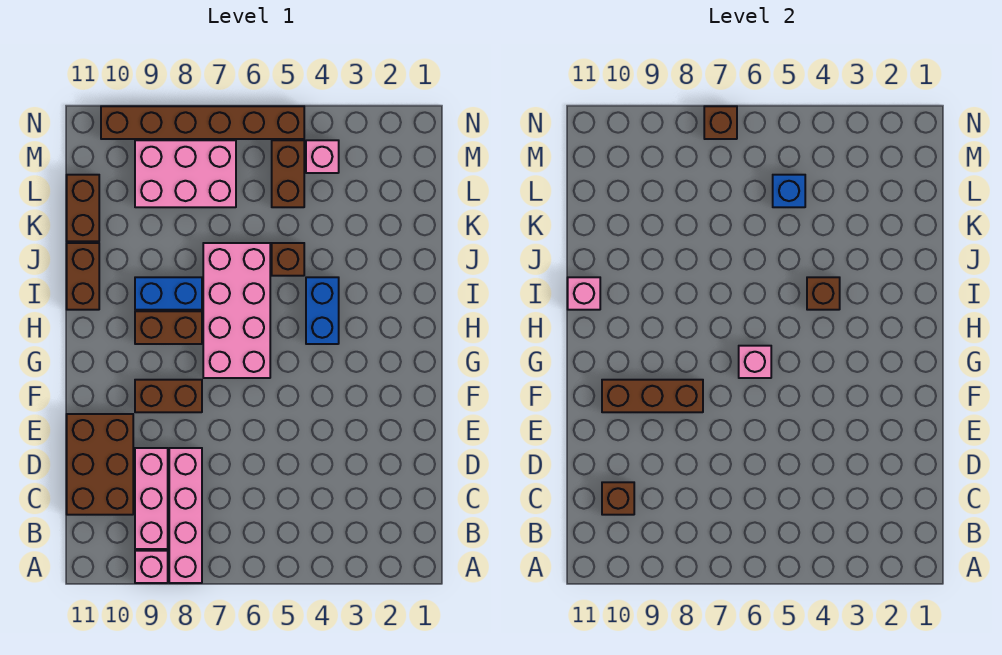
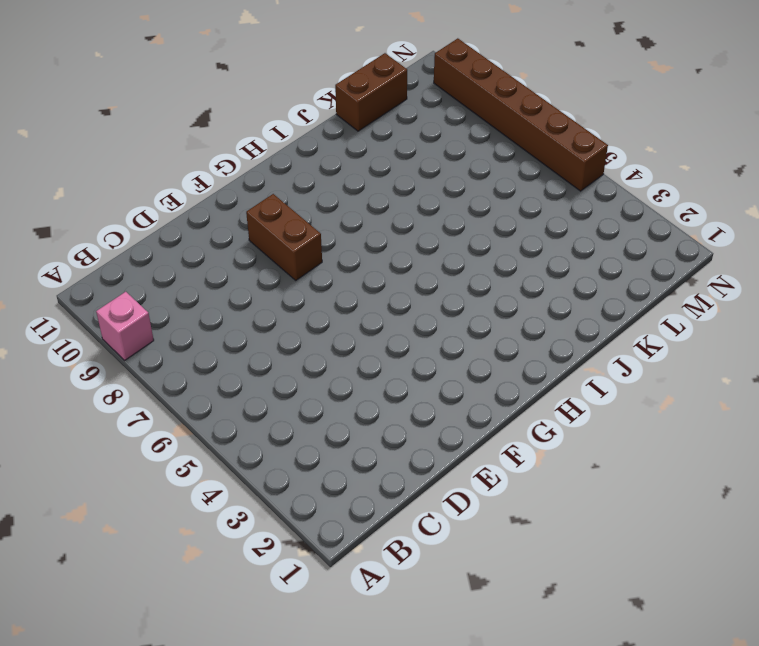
none -> pink 1x4 brick [169,448,202,583]
none -> pink 1x3 brick [135,448,168,549]
none -> brown 2x3 brick [67,414,133,515]

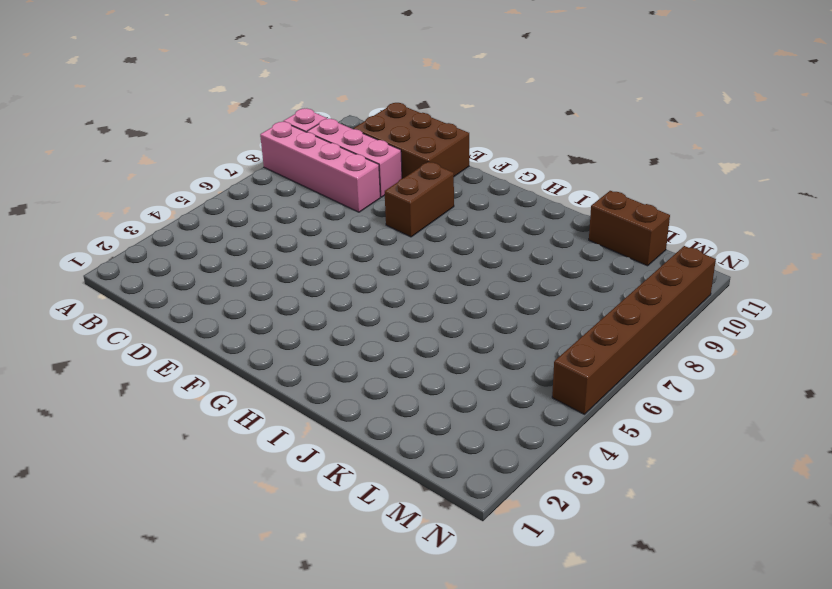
none -> pink 2x4 brick [203,243,270,378]
none -> blue 1x2 brick [306,277,339,344]
none -> brown 1x2 brick [135,311,202,344]

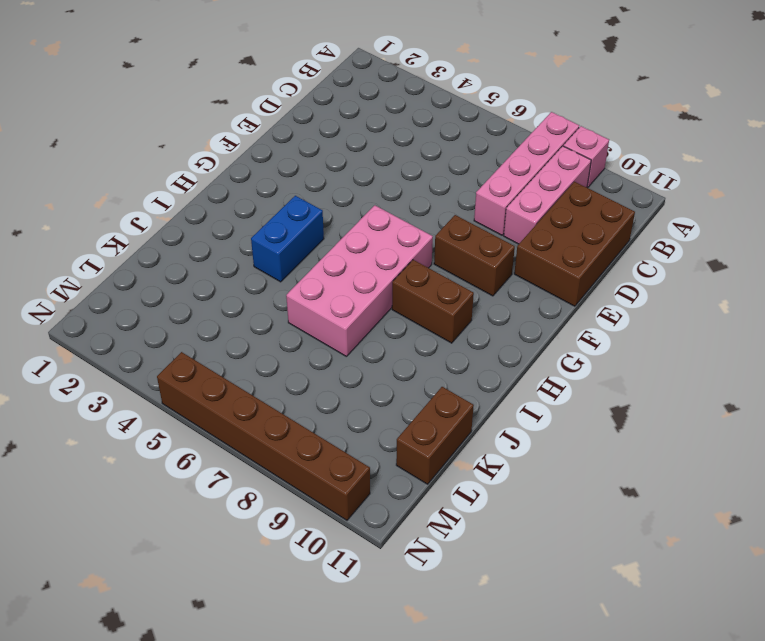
none -> blue 1x2 brick [135,277,202,310]
none -> brown 1x2 brick [67,243,99,310]
none -> brown 1x1 brick [272,243,304,276]

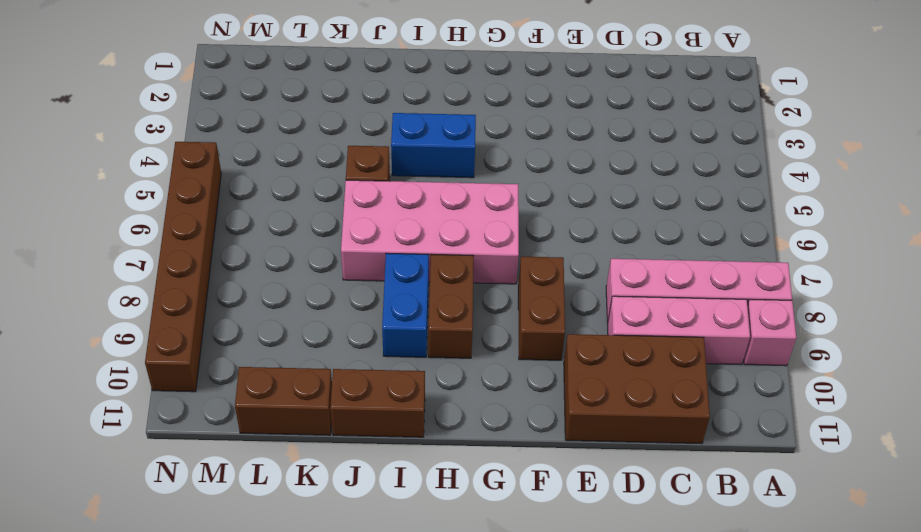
none -> brown 1x2 brick [272,140,304,207]
none -> pink 2x3 brick [135,140,236,207]
none -> pink 1x1 brick [306,140,339,173]

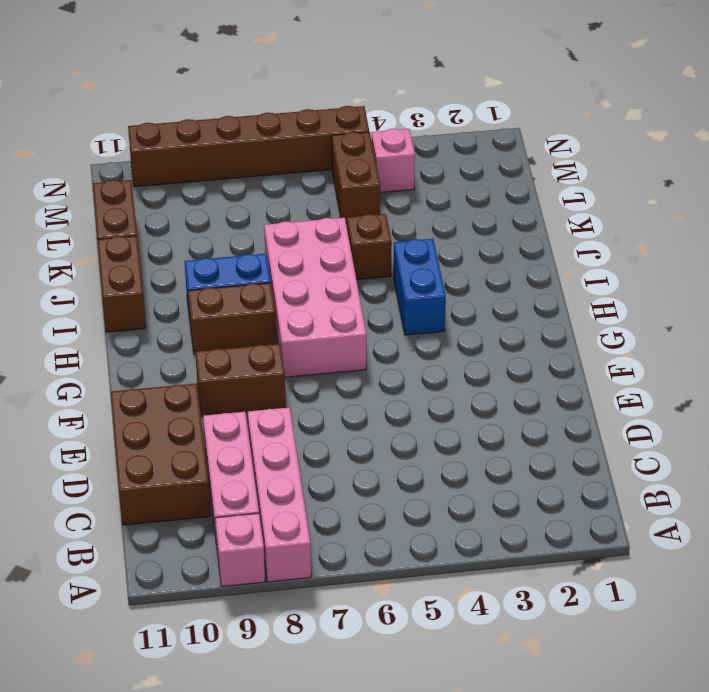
none -> pink 2x3 brick [135,140,236,207]
none -> brown 1x1 brick [602,482,634,515]
none -> brown 1x3 brick [602,380,703,412]

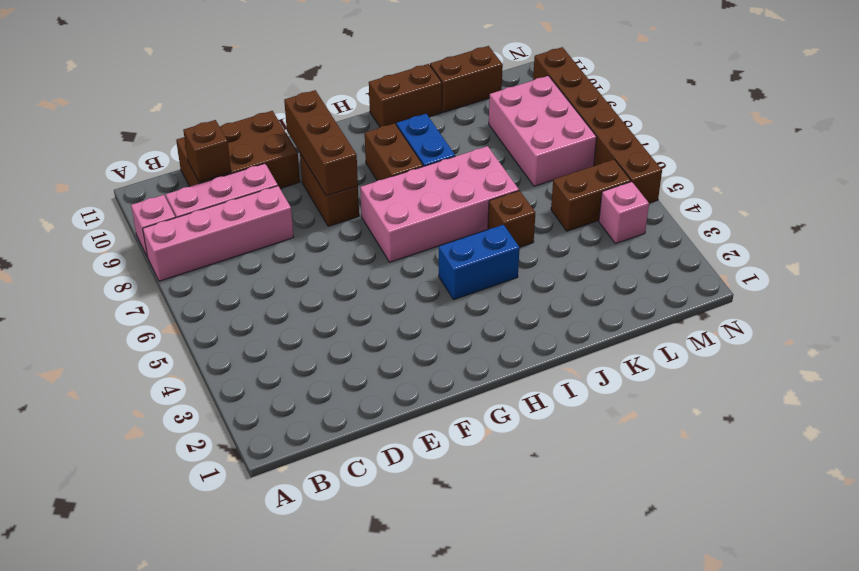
none -> pink 1x1 brick [739,346,771,378]
none -> brown 1x1 brick [807,277,840,310]
none -> pink 1x1 brick [568,277,600,310]

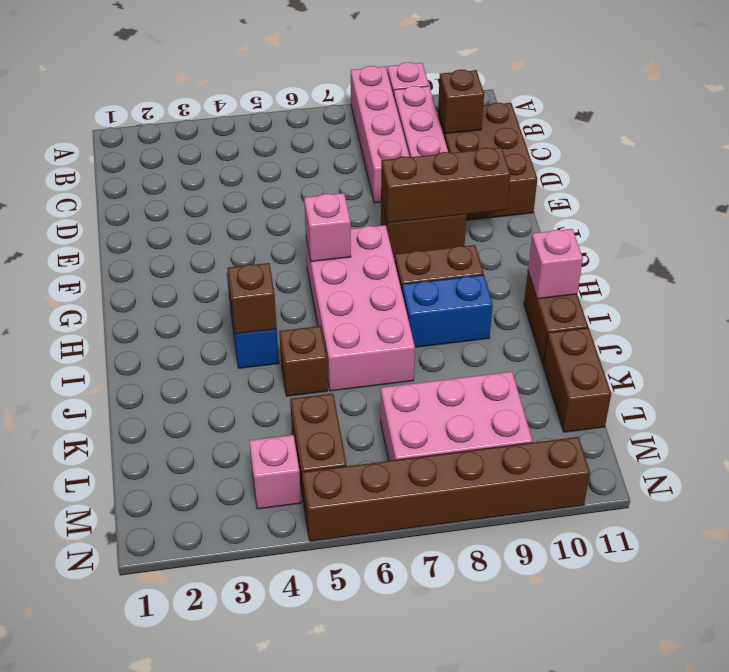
none -> blue 1x1 brick [773,175,805,207]
none -> brown 1x1 brick [704,106,737,139]

